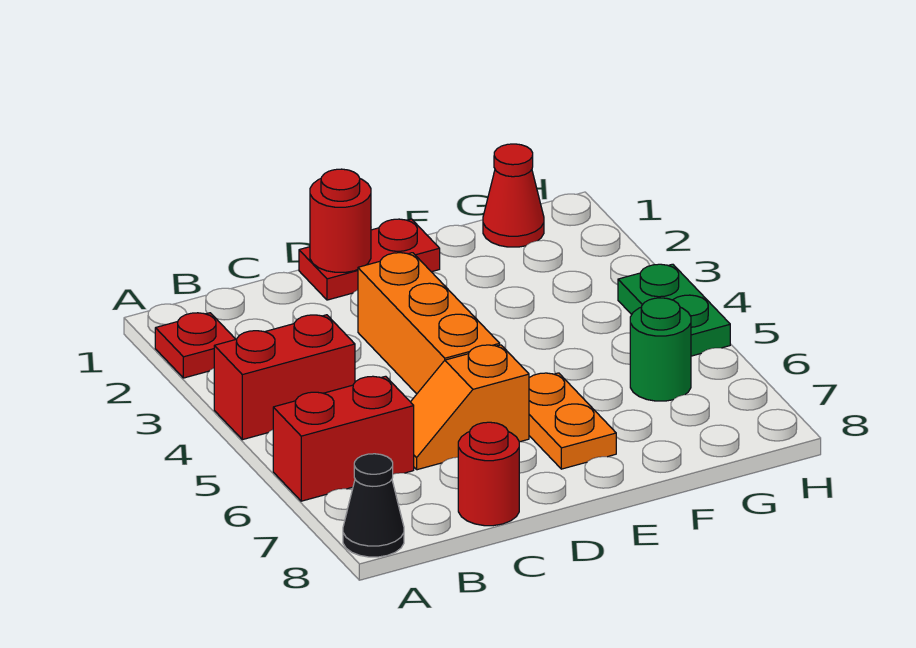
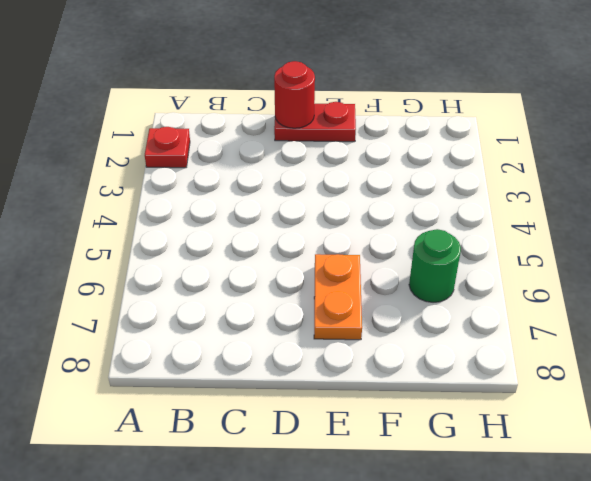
none -> red 1x2 brick [214,315,355,440]
none -> red 1x2 brick [273,376,414,501]
none -> black 1x1 cone [343,454,404,557]

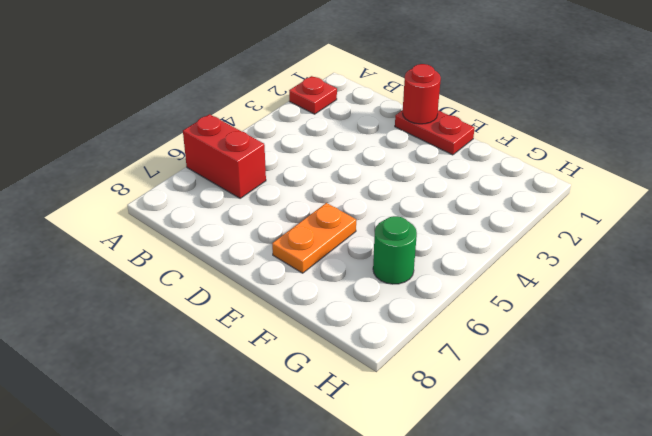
none -> red 1x2 brick [214,315,355,440]
none -> black 1x1 cone [343,454,404,557]
none -> orange 1x2 slope [411,345,529,470]

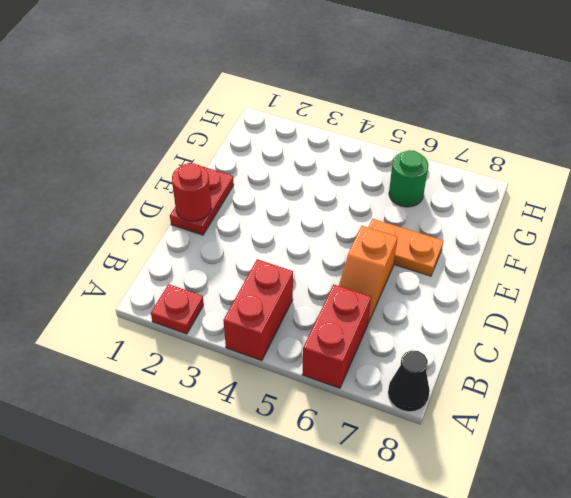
none -> red 1x1 round brick [458,422,519,526]
none -> orange 1x3 brick [358,253,500,394]
none -> red 1x1 cone [483,144,544,247]

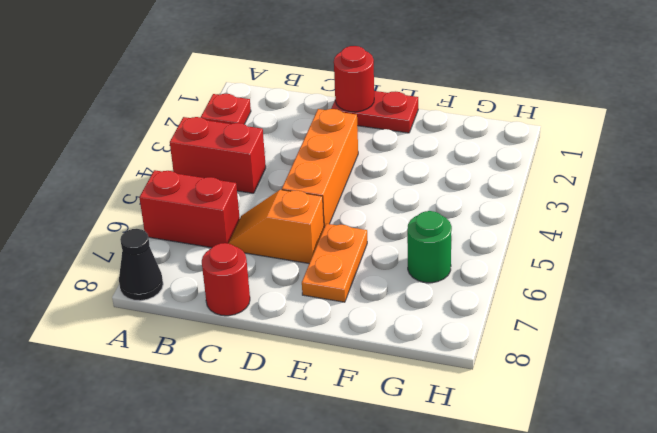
none -> red 1x1 cone [483,144,544,247]
none -> green 1x2 plate [618,264,730,356]

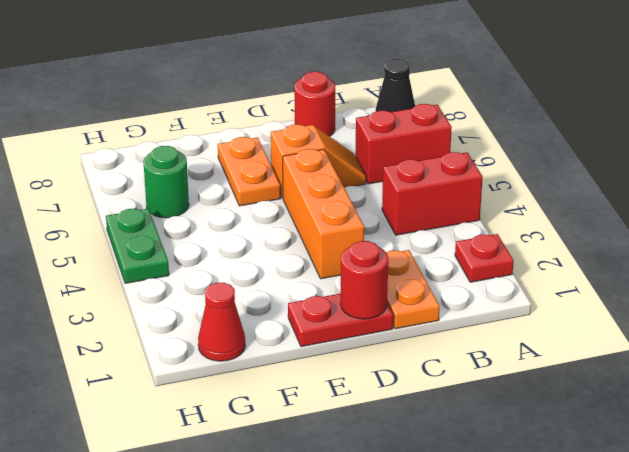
orange 1x2 plate [386,250,440,329] -> none

